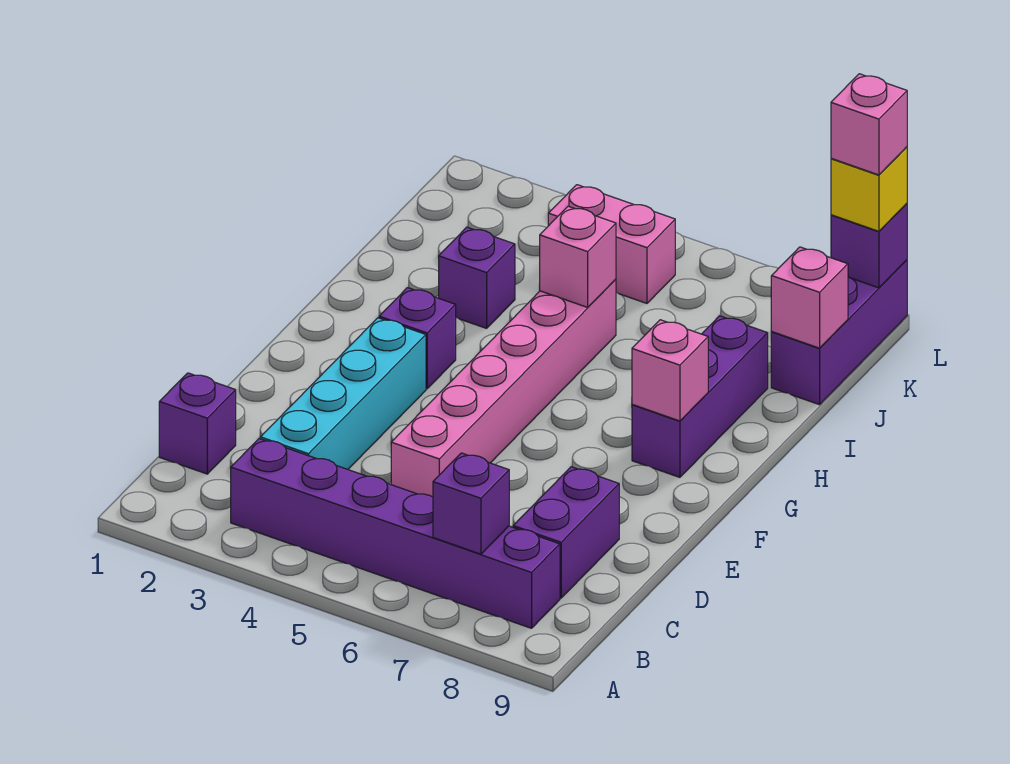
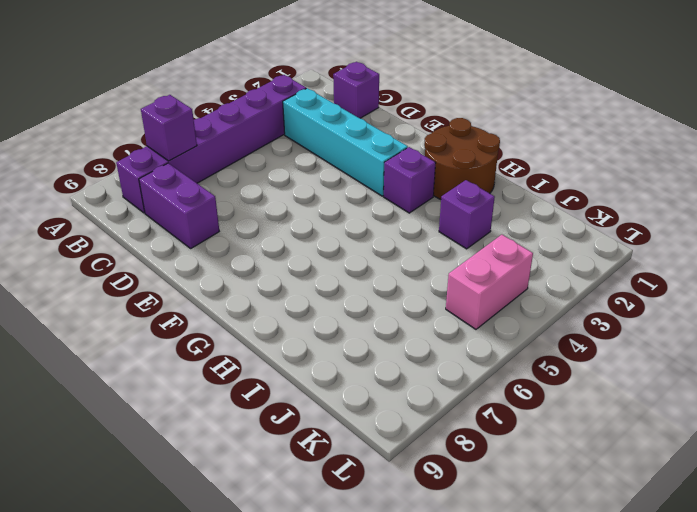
brown 2x2 round brick [424,118,500,199] -> none
none -> pink 1x6 brick [391,279,616,497]
none -> purple 1x3 brick [632,316,768,477]
none -> purple 1x3 brick [771,260,907,405]

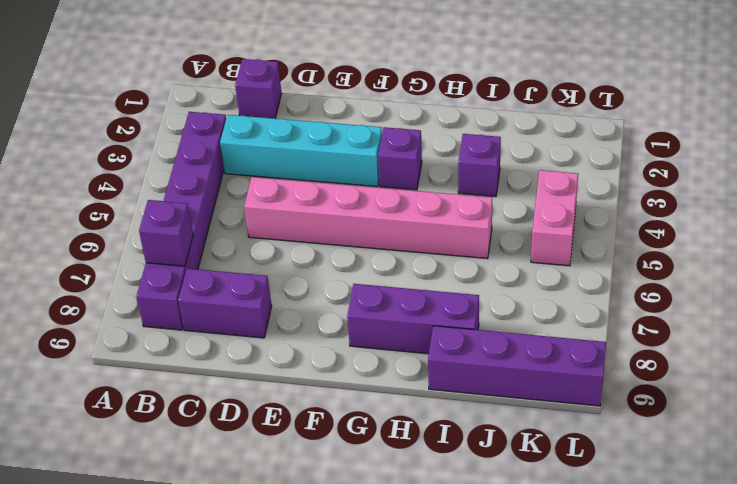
purple 1x4 brick [428,326,606,406] -> purple 1x3 brick [771,260,907,405]
none -> pink 1x1 brick [632,320,708,421]
none -> pink 1x1 brick [539,206,616,307]
none -> pink 1x1 brick [771,247,848,348]

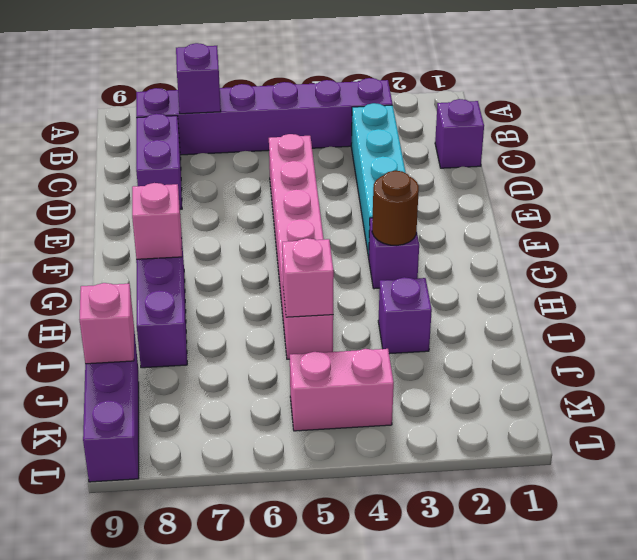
brown 1x1 round brick [372,171,419,245] -> none
none -> purple 1x1 brick [831,204,907,288]
none -> yellow 1x1 brick [831,147,907,231]
none -> pink 1x1 brick [831,74,907,175]

